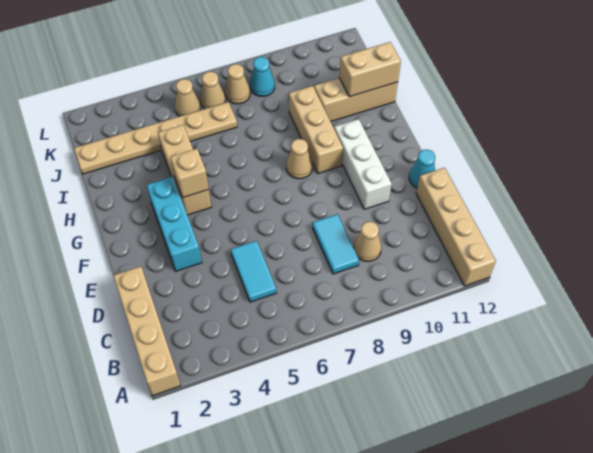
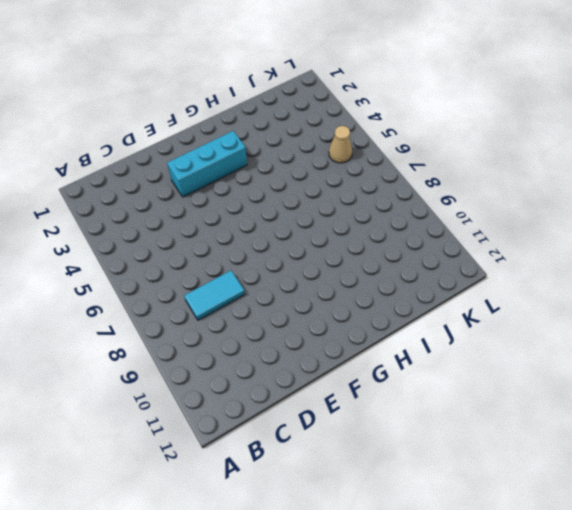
none -> tan 1x4 brick [113,267,181,396]
none -> tan 1x4 brick [416,168,496,286]
none -> cyan 1x2 tile [231,241,277,302]

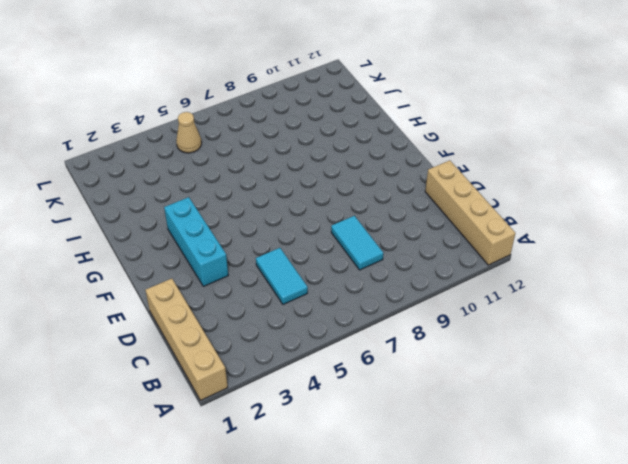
none -> tan 1x1 cone [354,222,381,261]
none -> white 1x3 brick [334,119,392,209]
none -> cyan 1x1 cone [409,150,435,188]

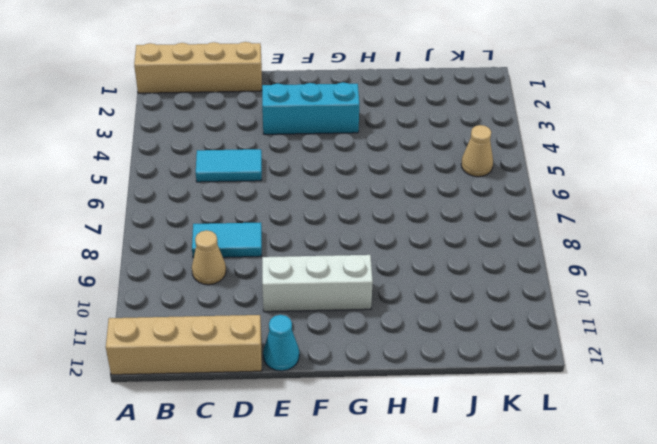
none -> tan 1x3 brick [158,125,211,215]
none -> tan 1x1 cone [286,139,312,179]
none -> tan 1x3 brick [289,86,343,173]

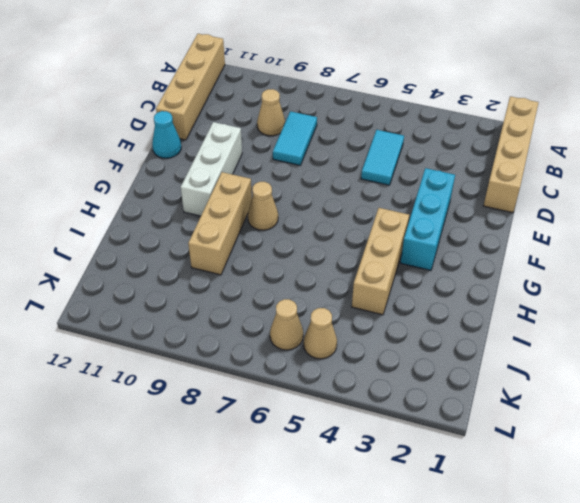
none -> tan 1x3 brick [314,78,398,121]
none -> tan 1x6 plate [74,102,237,174]
none -> tan 1x1 cone [225,64,250,104]

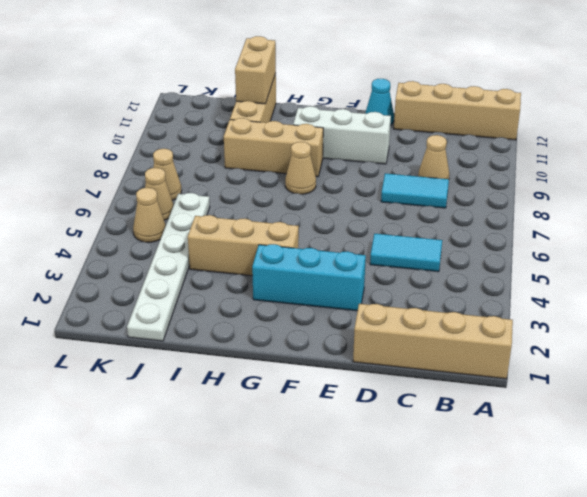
white 1x6 plate [127,193,210,341] -> tan 1x6 plate [74,102,237,174]
none -> cyan 1x1 cone [250,57,275,96]
none -> tan 1x1 brick [170,149,209,198]

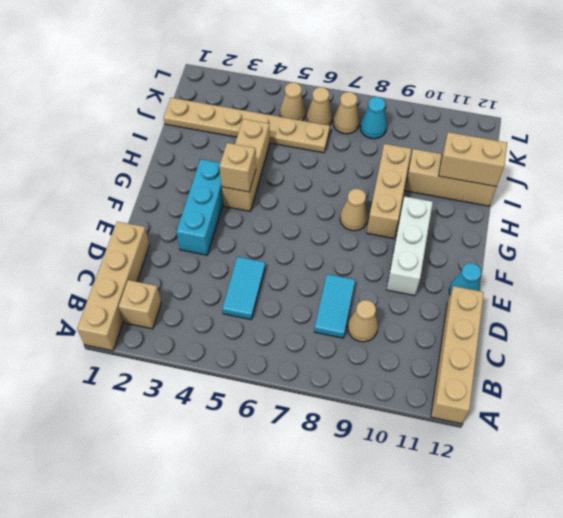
tan 1x1 brick [119,280,161,329] -> none

